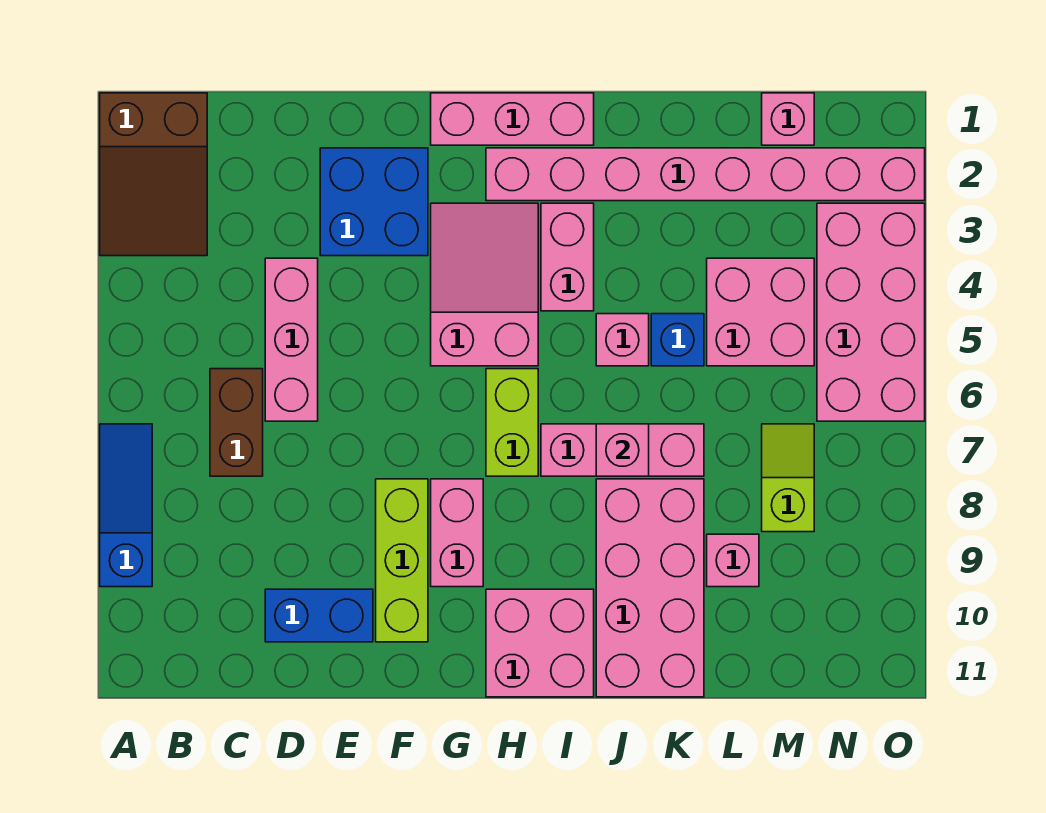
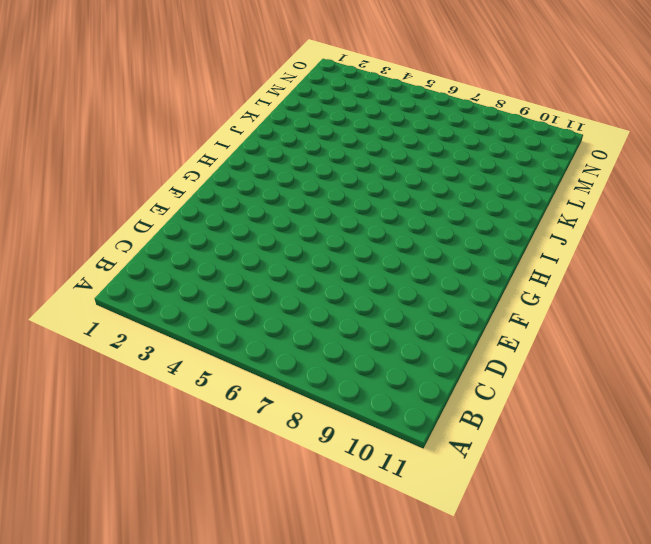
none -> brown 2x3 slope [100,93,207,256]
none -> blue 1x3 slope [100,424,152,587]
none -> brown 1x2 brick [210,369,263,476]

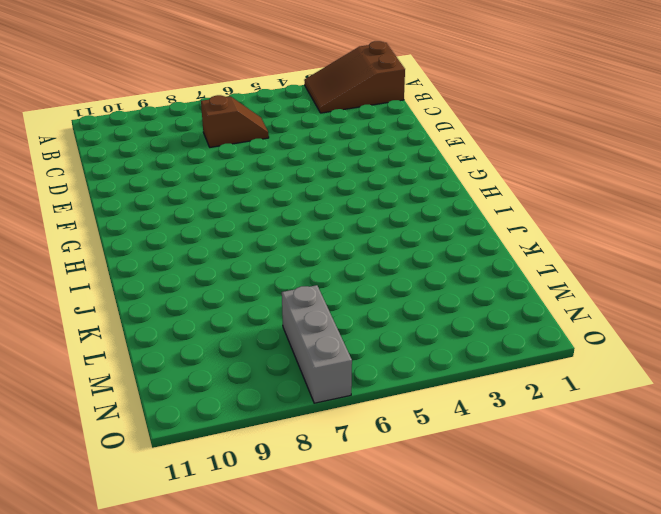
brown 1x2 slope [201,95,269,147] -> brown 1x2 brick [210,369,263,476]
grey 1x3 brick [282,285,352,403] -> lime 1x2 slope [762,424,814,532]
none -> blue 1x3 slope [100,424,152,587]
none -> pink 1x3 brick [265,258,318,421]
none -> blue 1x2 brick [265,589,373,642]

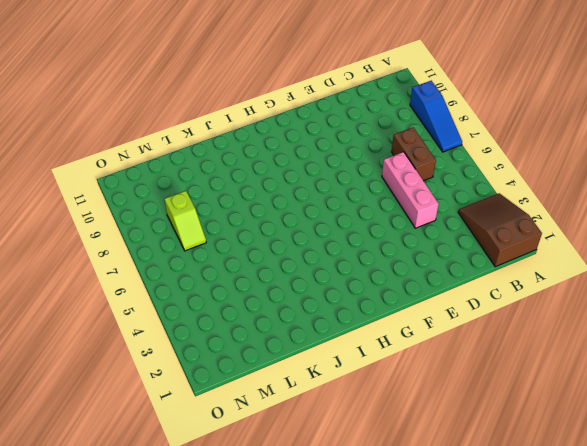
none -> blue 1x2 brick [265,589,373,642]
none -> blue 2x2 brick [320,148,428,256]
none -> lime 1x3 brick [376,479,428,642]

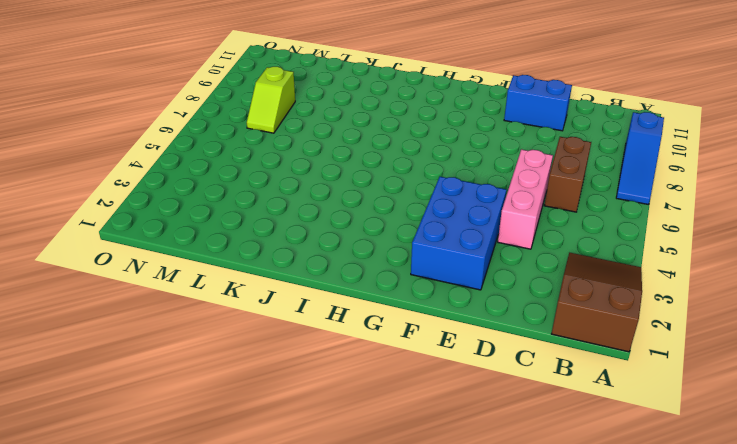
blue 2x3 brick [411,177,506,290] -> blue 2x2 brick [320,148,428,256]
none -> lime 1x3 brick [376,479,428,642]
none -> pink 1x3 brick [431,93,594,145]
none -> pink 2x3 slope [431,203,538,366]

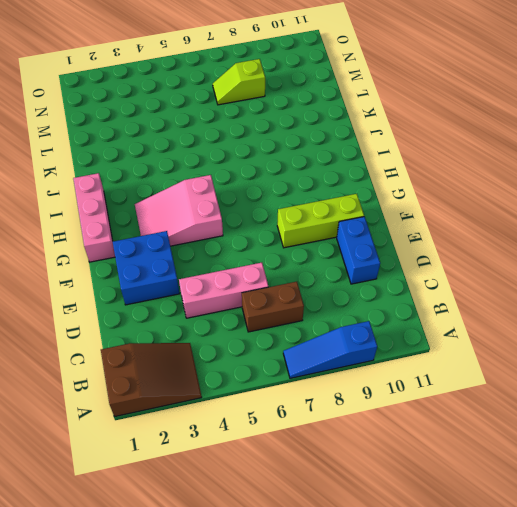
none -> pink 1x2 brick [431,479,483,587]
none -> pink 1x8 brick [486,148,925,201]
none -> lime 1x2 brick [486,369,538,476]

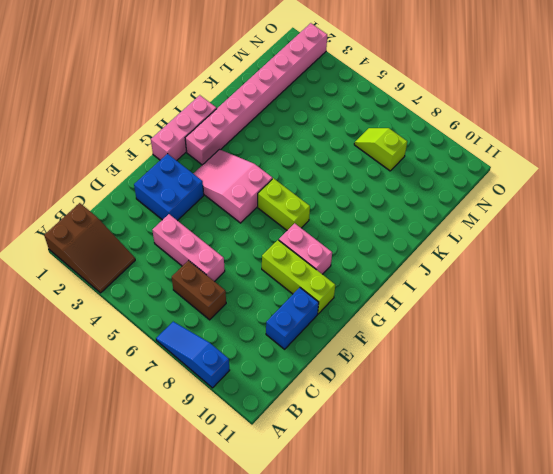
none -> pink 2x2 brick [486,589,594,697]
none -> pink 1x2 brick [541,203,594,311]
none -> pink 1x3 brick [541,424,704,476]

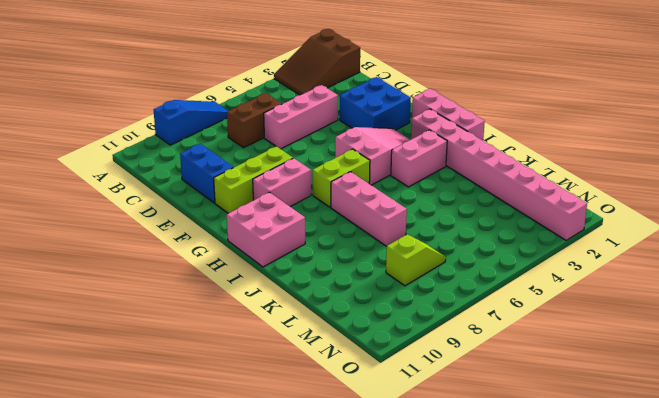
none -> pink 1x1 brick [596,314,649,366]
none -> pink 2x4 brick [596,479,704,697]
none -> blue 1x1 brick [651,314,704,366]

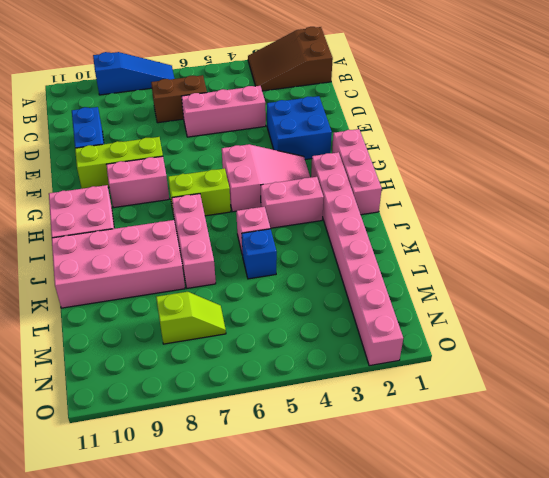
none -> pink 2x2 brick [707,258,814,366]
none -> pink 1x1 brick [707,534,759,587]
none -> pink 1x1 brick [762,93,814,145]

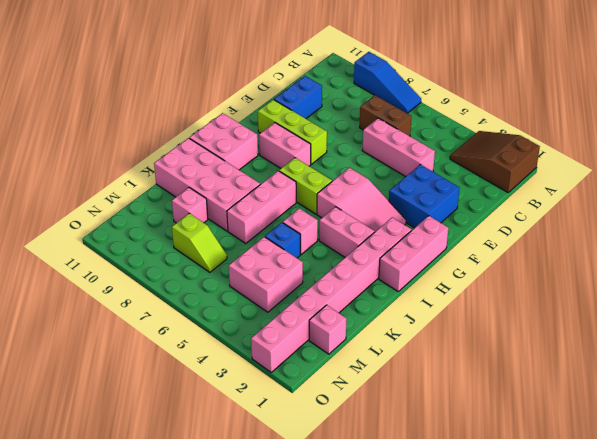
none -> pink 2x4 brick [817,203,925,421]
none -> pink 1x1 brick [596,424,649,476]

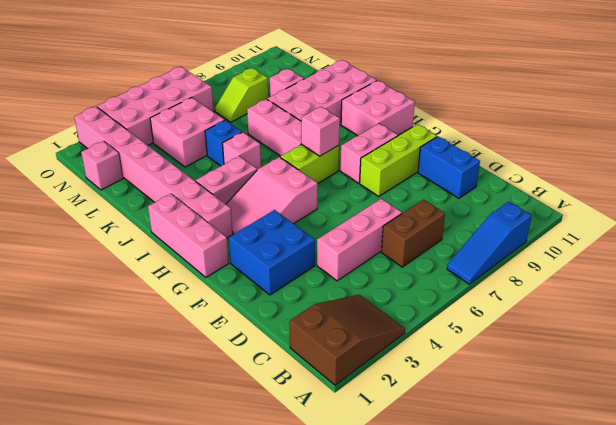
pink 1x1 brick [301,107,340,156] -> pink 1x1 brick moved to [596,424,649,476]

